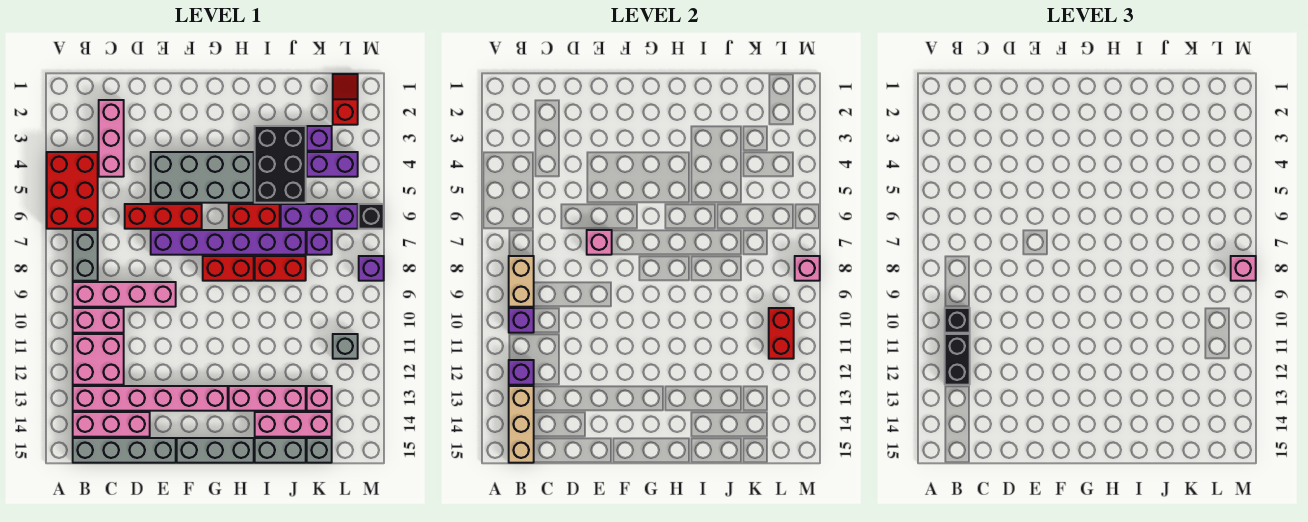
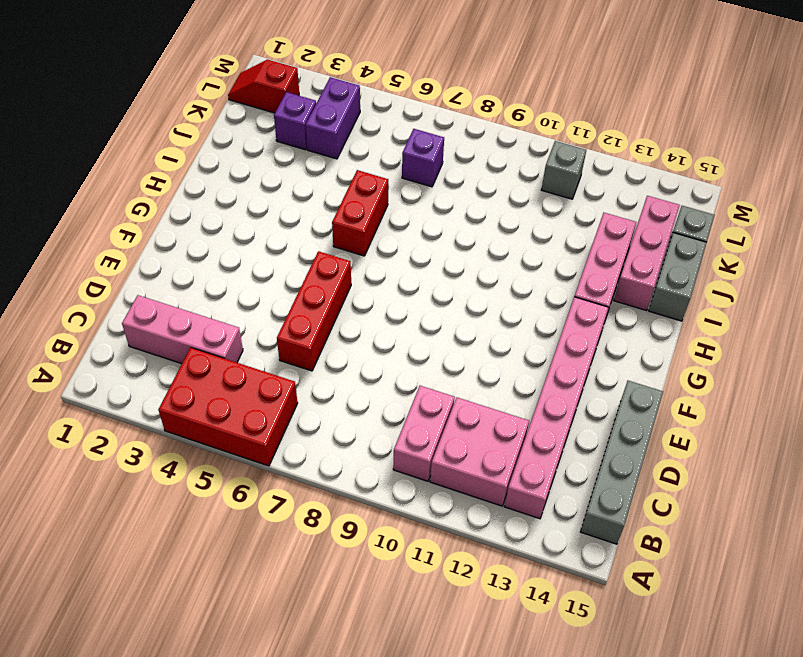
none -> grey 1x2 brick [73,230,98,281]
none -> pink 1x4 brick [73,282,176,307]
none -> pink 1x3 brick [73,412,150,437]
none -> grey 2x4 brick [151,152,254,203]

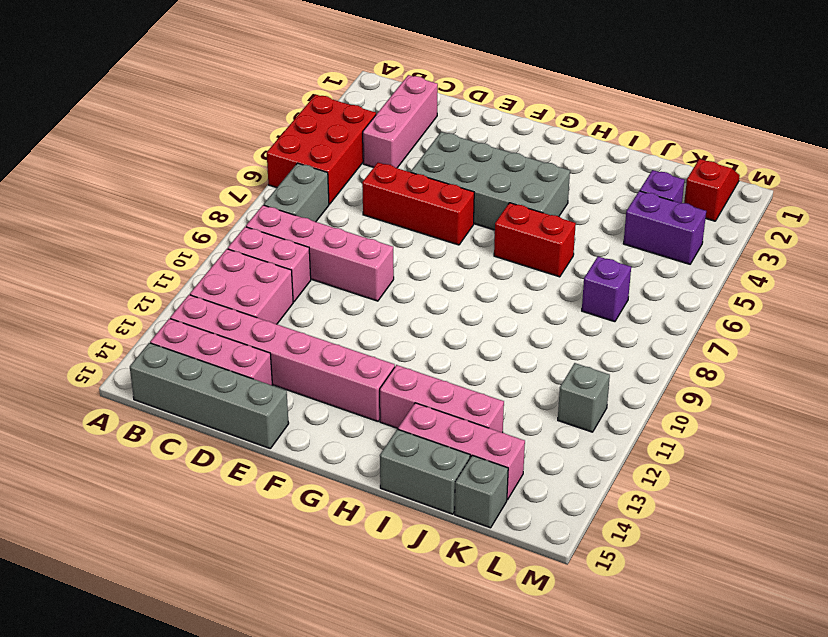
none -> purple 1x6 brick [151,230,306,255]
none -> grey 1x3 brick [177,438,254,463]
none -> red 1x2 brick [203,256,254,281]
none -> black 2x3 brick [255,126,306,203]

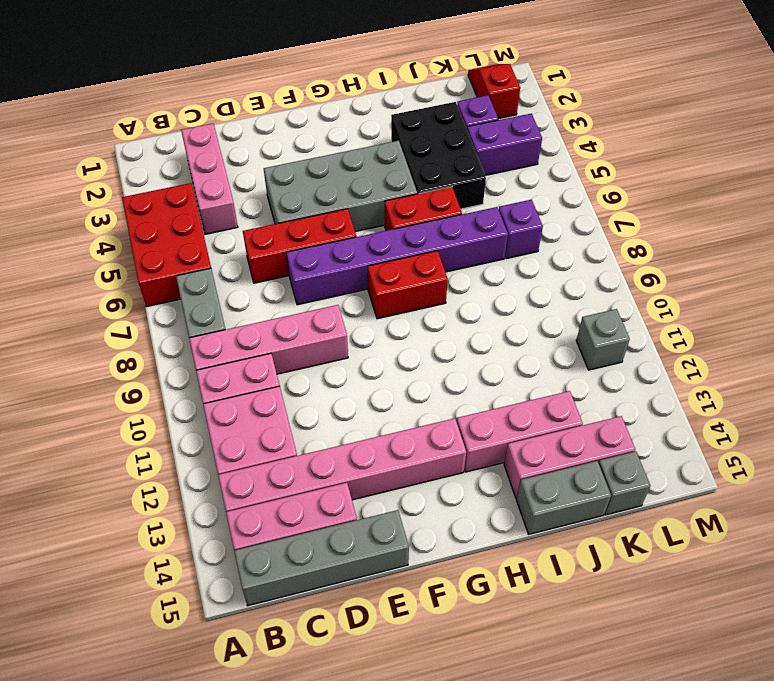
none -> grey 1x3 brick [177,438,254,463]
none -> red 1x2 brick [255,256,306,281]
none -> purple 1x3 brick [281,204,358,229]
none -> pink 1x1 brick [307,386,332,411]

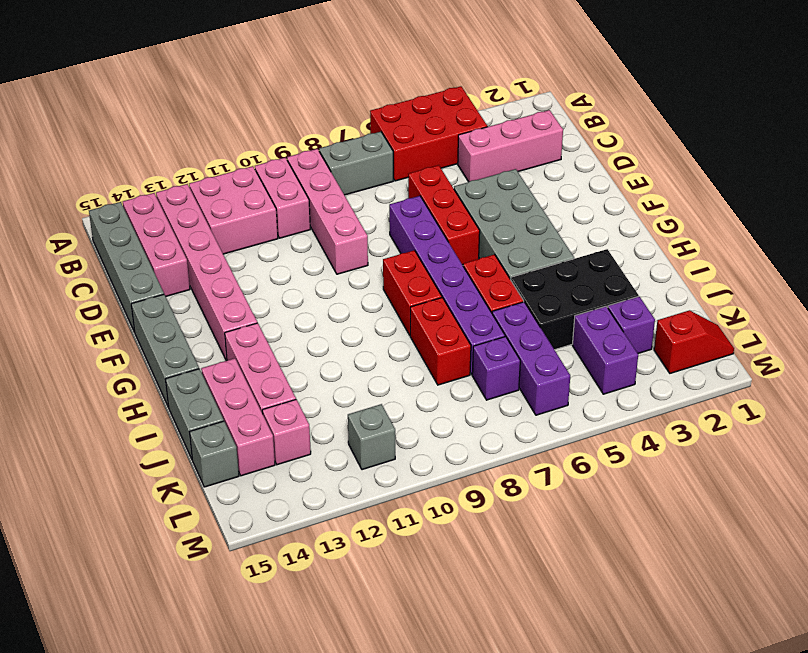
none -> black 1x1 brick [359,204,384,229]
none -> purple 1x1 brick [359,256,384,281]
none -> tan 1x2 brick [509,256,534,307]
none -> purple 1x1 brick [509,308,534,333]

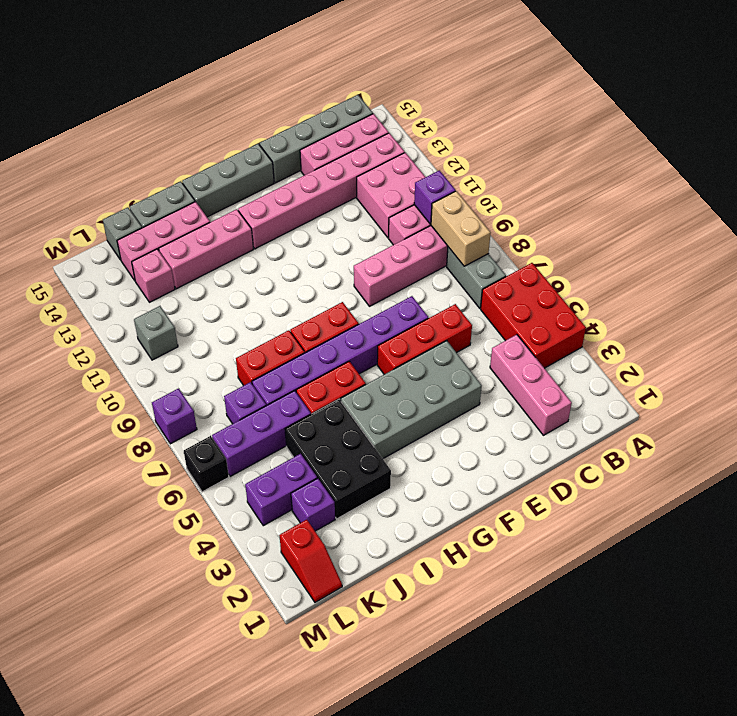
none -> purple 1x1 brick [509,360,534,385]
none -> tan 1x3 brick [509,386,534,463]
none -> pink 1x1 brick [587,230,612,255]
none -> red 1x2 brick [769,308,794,359]

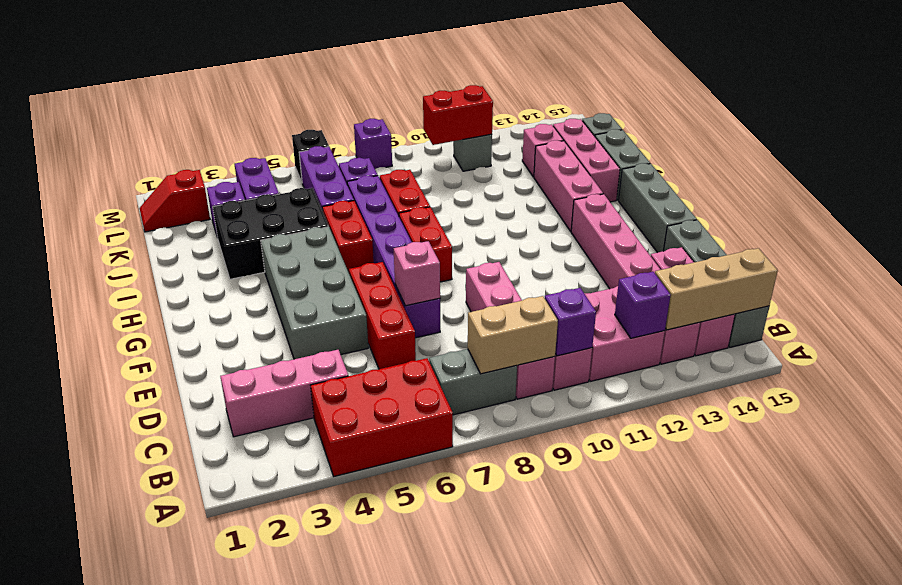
none -> pink 1x1 brick [795,256,820,281]
none -> black 1x1 brick [945,308,970,333]
none -> black 1x2 brick [945,334,970,385]
none -> pink 1x1 brick [1231,256,1256,281]

